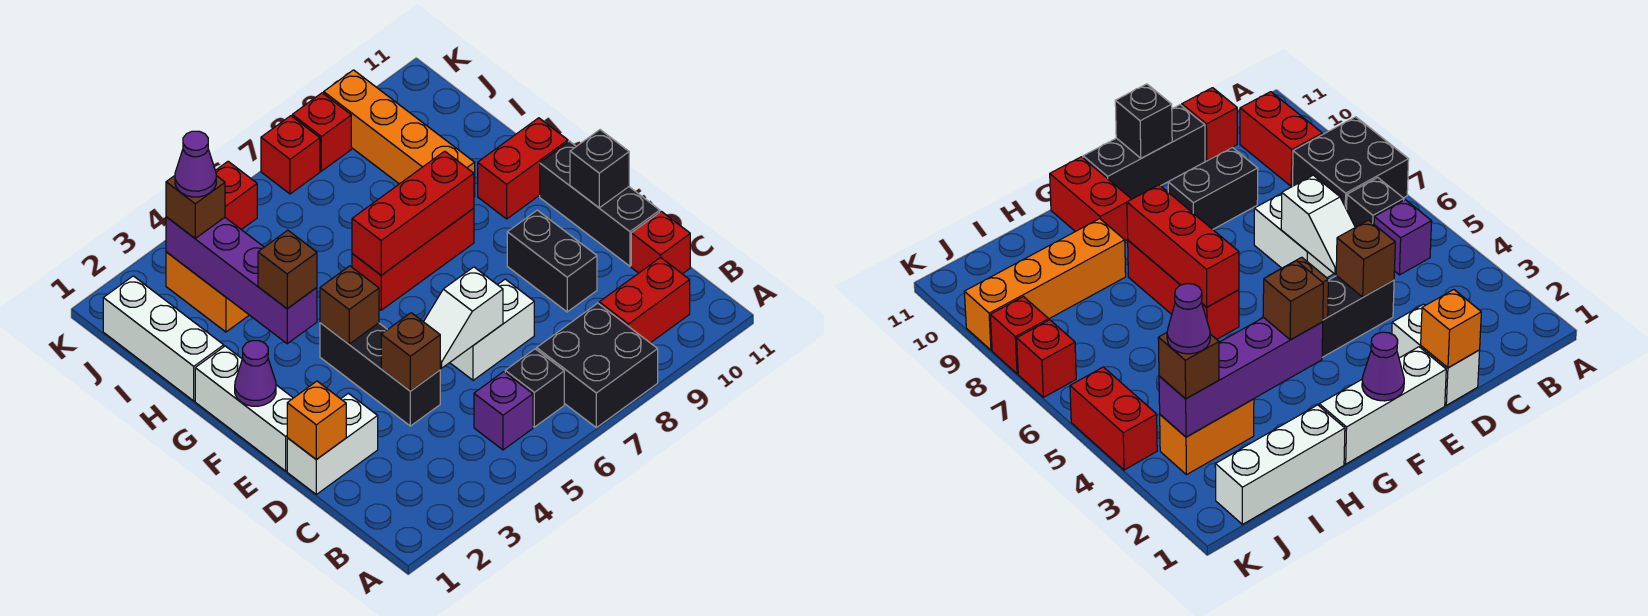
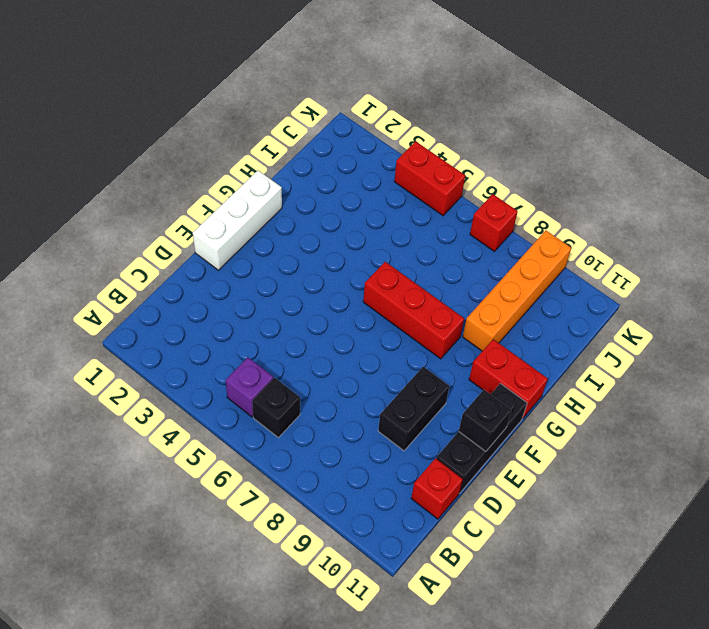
none -> black 2x2 brick [537,303,658,428]
none -> red 1x2 brick [599,257,690,343]
none -> white 1x2 brick [287,393,378,494]
none -> black 1x3 brick [320,323,440,426]

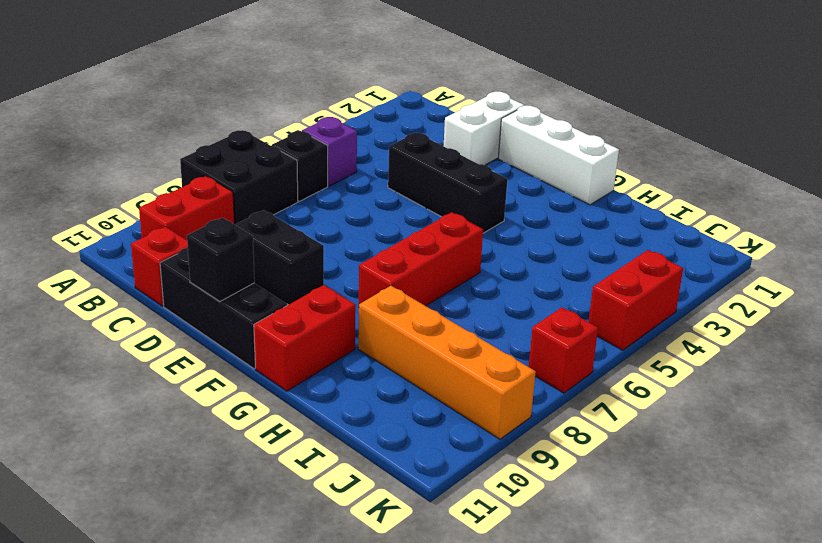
none -> white 1x2 brick [450,279,534,380]
none -> white 1x3 brick [103,276,224,401]
none -> orange 1x2 brick [166,252,249,332]
none -> red 1x1 brick [292,93,351,171]

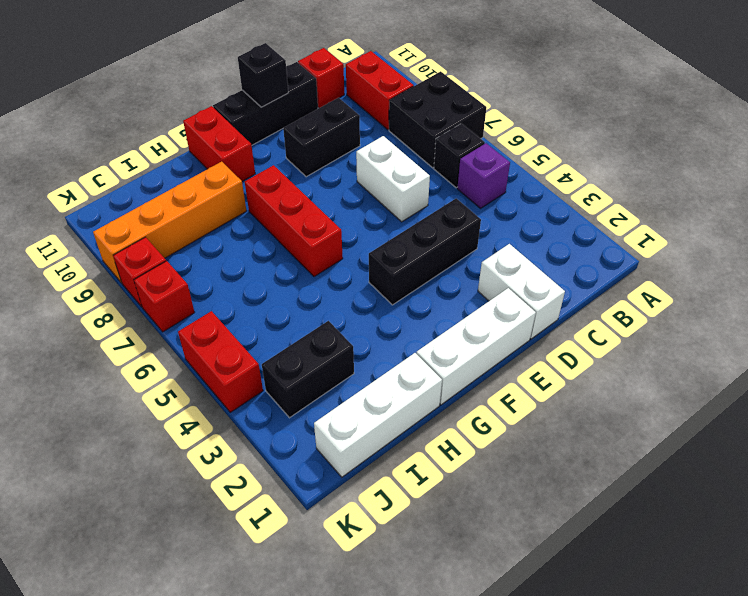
black 1x2 brick [262,321,354,418] -> orange 1x2 brick [166,252,249,332]
none -> orange 1x1 brick [287,381,346,460]
none -> brown 1x1 brick [381,313,440,391]
none -> white 1x2 slope [424,267,503,368]
none -> purple 1x1 cone [235,341,276,406]

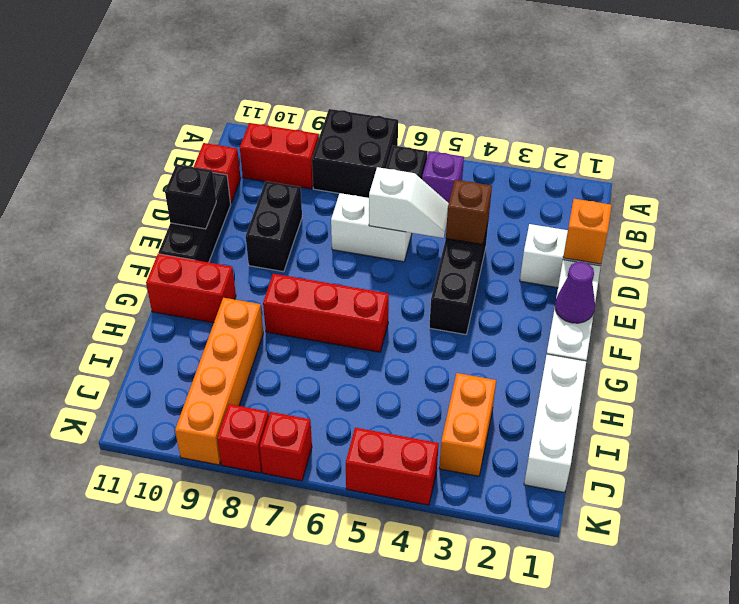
none -> brown 1x1 brick [320,266,379,344]
none -> purple 1x4 brick [166,217,317,344]
none -> red 1x3 brick [352,151,474,275]
none -> brown 1x1 brick [258,230,317,309]

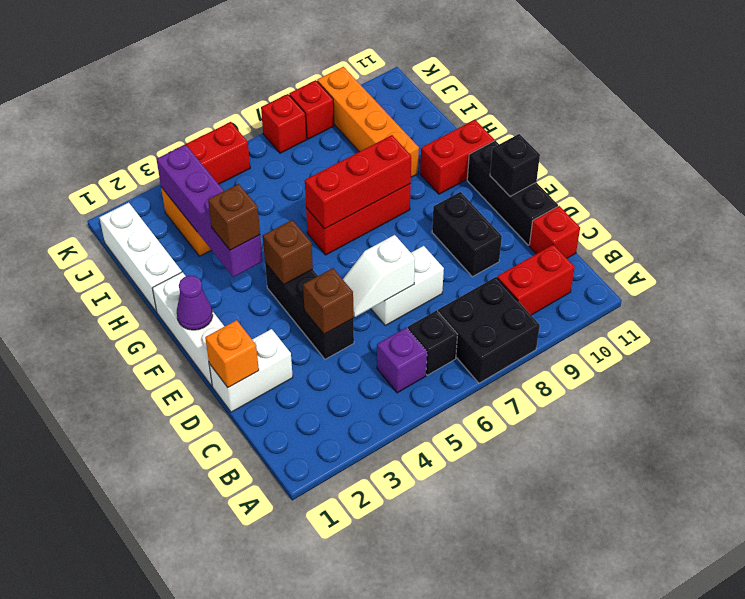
none -> brown 1x1 brick [166,176,225,238]
none -> purple 1x1 cone [175,131,216,197]

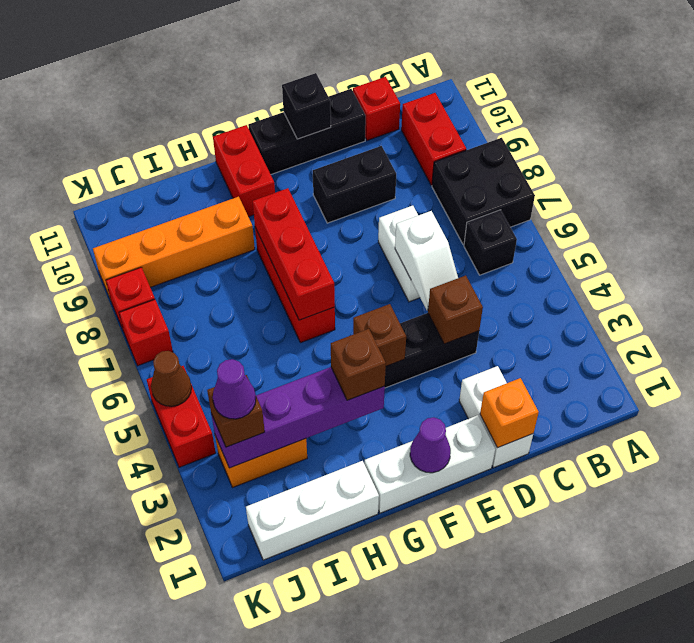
brown 1x1 cone [151,351,191,406] -> none
none -> purple 1x1 brick [474,372,533,450]

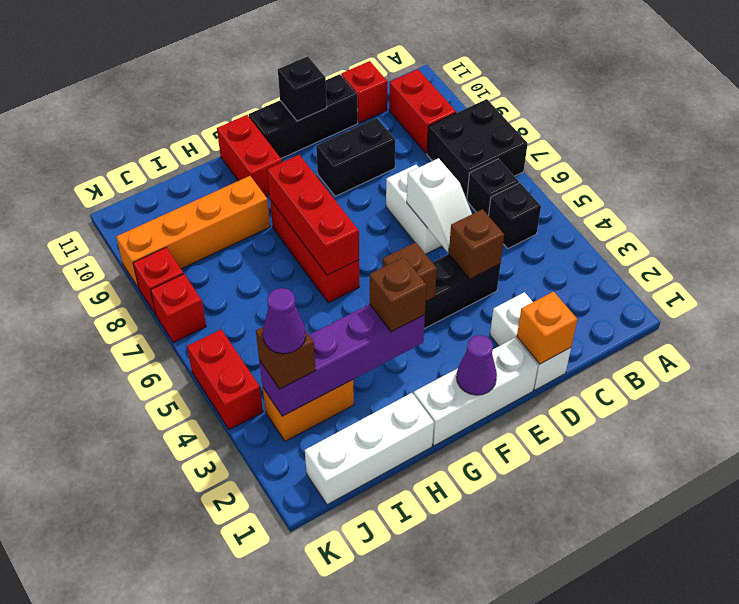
black 1x1 brick [489,183,541,248] -> purple 1x1 brick [474,372,533,450]

